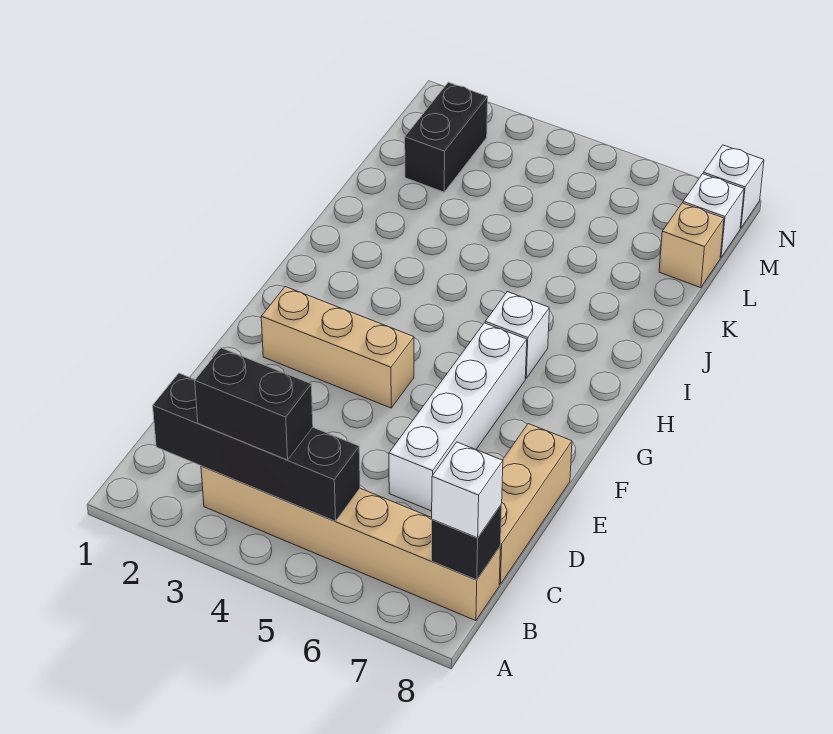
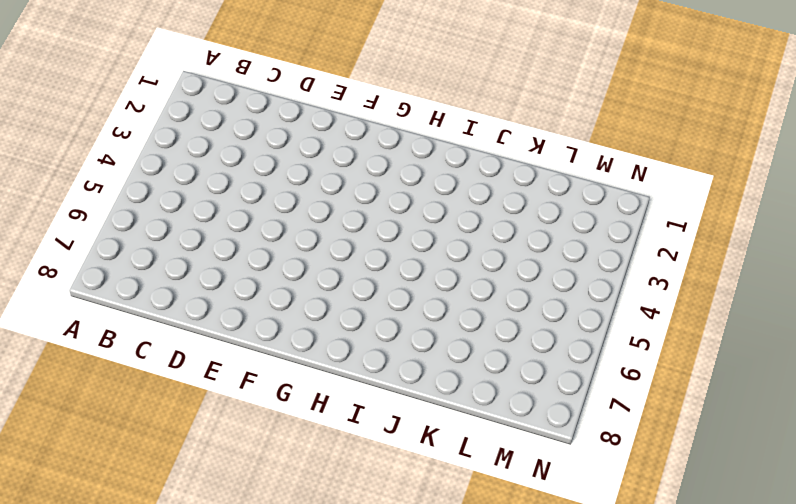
none -> tan 1x6 brick [201,466,500,621]
none -> tan 1x3 brick [499,424,572,584]
none -> white 1x4 brick [389,323,527,511]

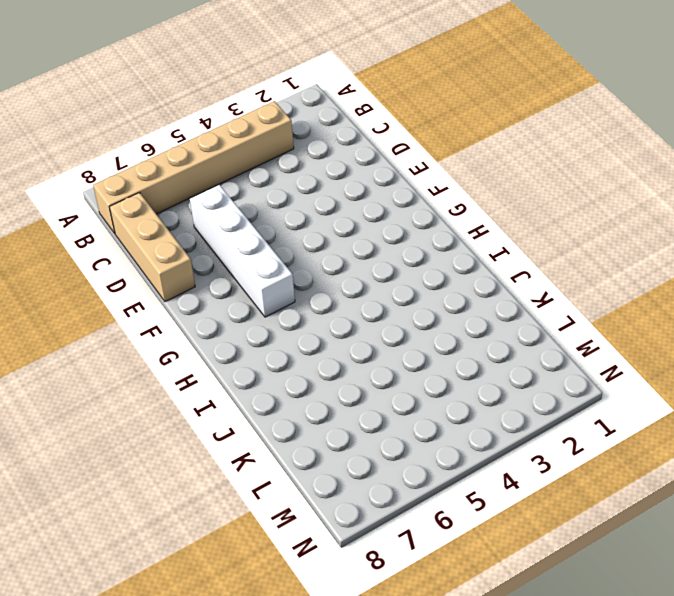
none -> tan 1x3 brick [261,287,414,408]
none -> white 1x1 brick [485,292,549,378]
none -> black 1x2 brick [405,82,488,192]

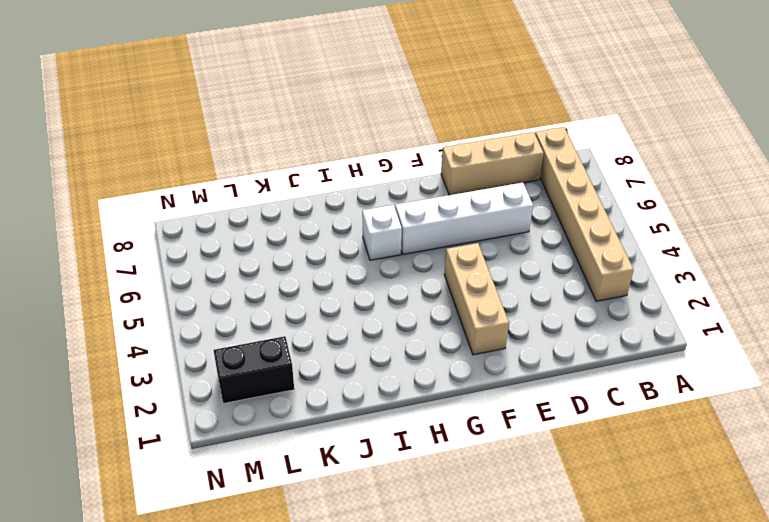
none -> tan 1x1 brick [659,203,724,288]
none -> white 1x1 brick [683,174,744,258]
none -> white 1x1 brick [703,145,764,228]

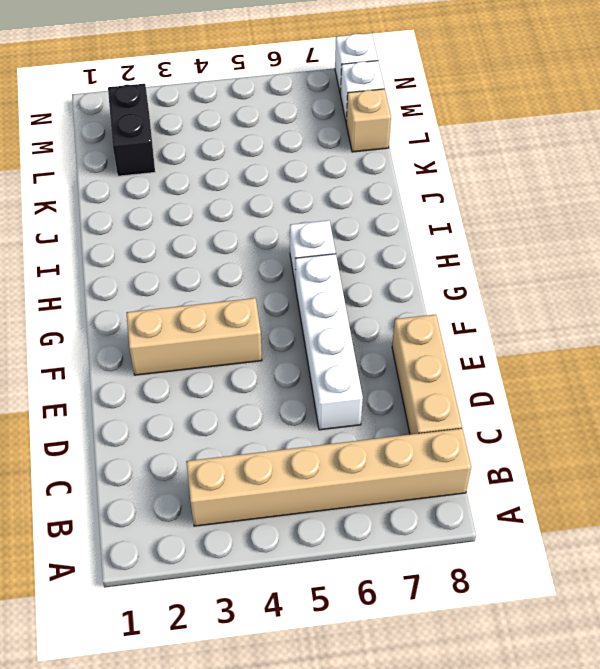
none -> black 1x4 brick [153,373,360,521]
none -> black 1x1 brick [432,504,502,580]
none -> black 1x2 brick [195,348,313,460]

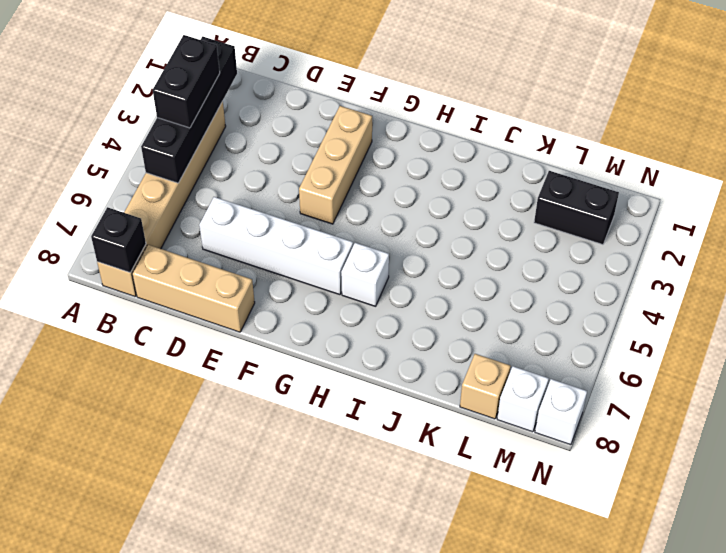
none -> white 1x1 brick [432,442,503,538]

